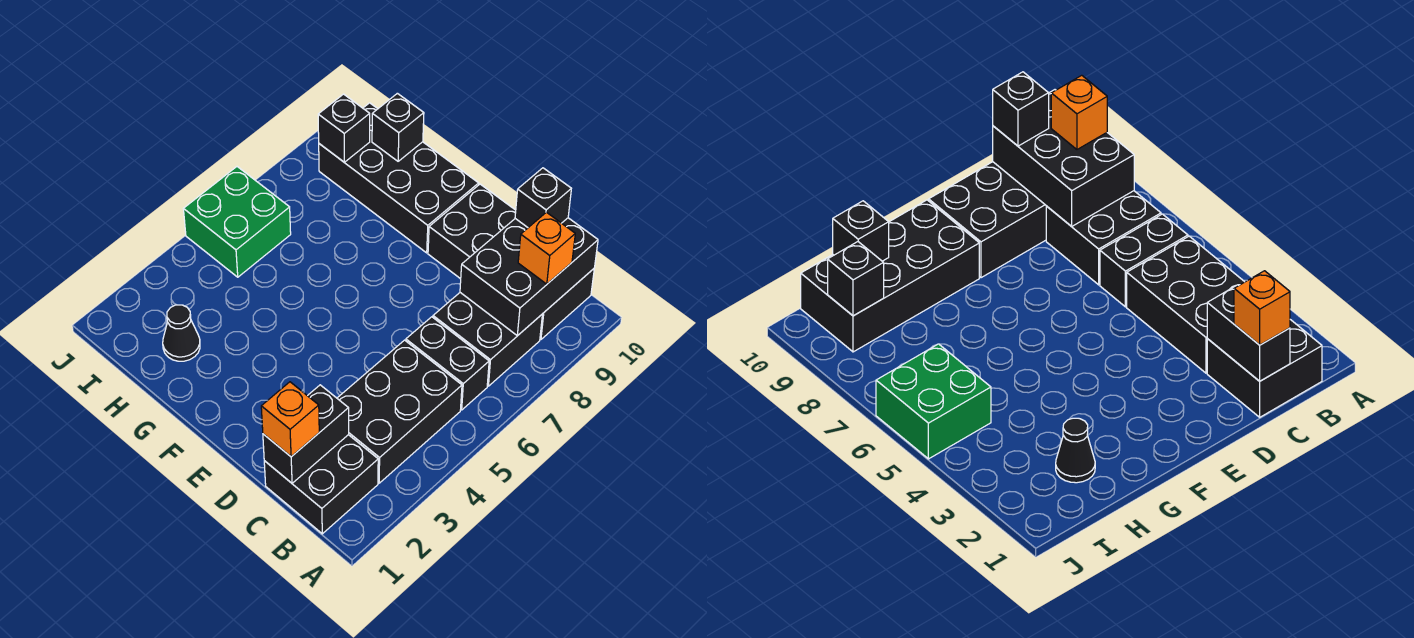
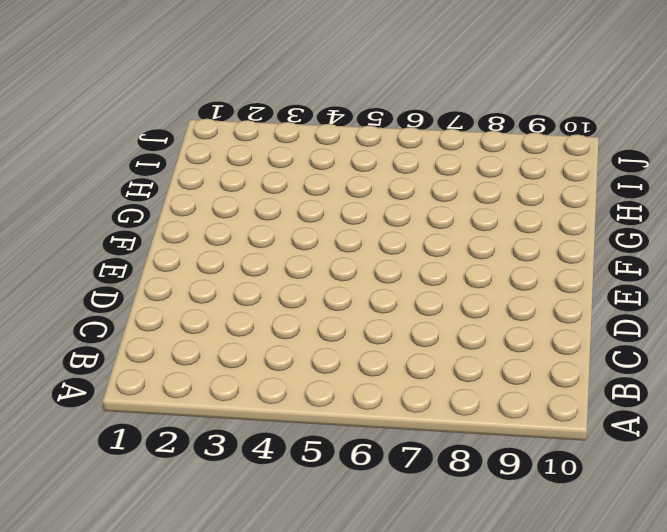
none -> black 2x2 brick [264,435,378,534]
none -> black 2x3 brick [337,340,462,483]
none -> black 1x2 brick [406,317,489,410]

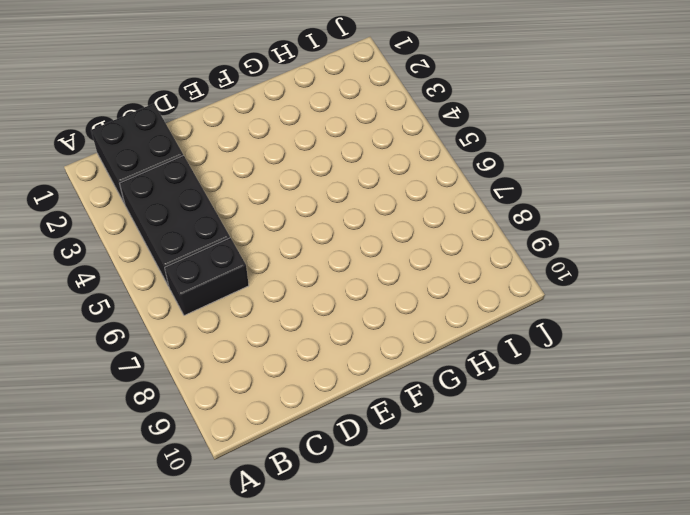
none -> black 2x2 brick [433,293,542,386]
none -> black 2x4 brick [428,184,594,339]
none -> black 2x4 brick [319,103,479,253]

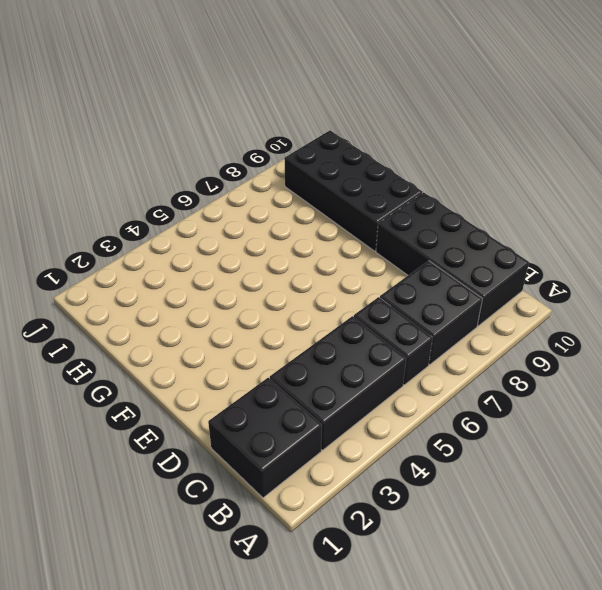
none -> black 1x1 cone [163,305,200,361]
none -> green 2x2 brick [184,167,291,277]
none -> black 2x3 brick [460,218,598,336]

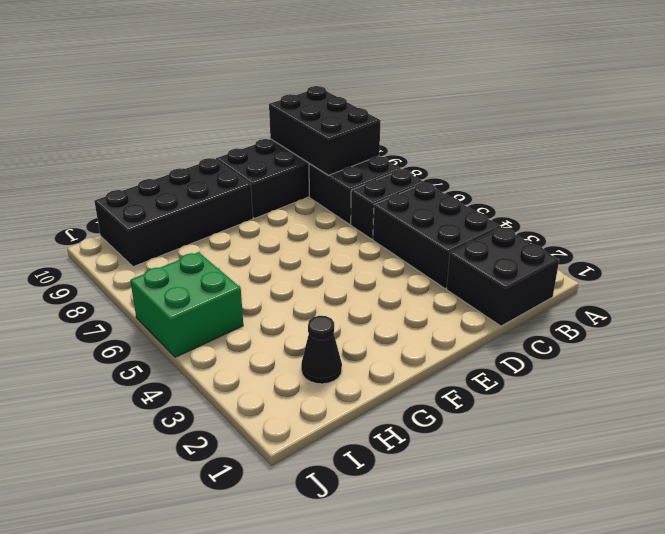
none -> black 1x2 brick [263,385,349,483]
none -> black 1x1 brick [372,93,424,161]
none -> black 1x1 brick [318,94,370,162]

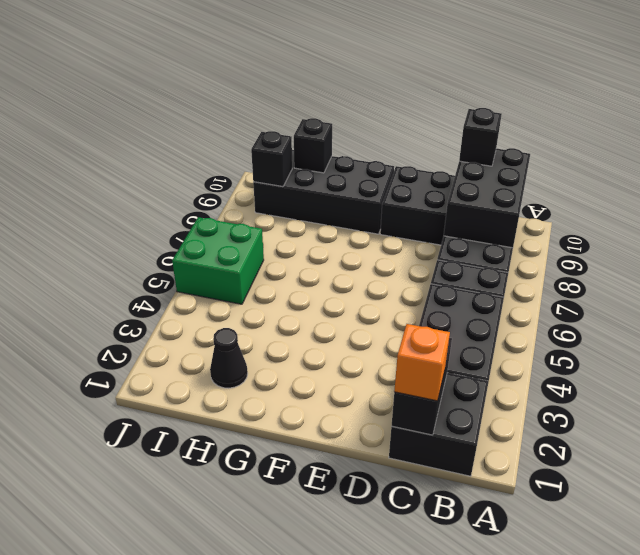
none -> orange 1x1 brick [518,212,575,284]

